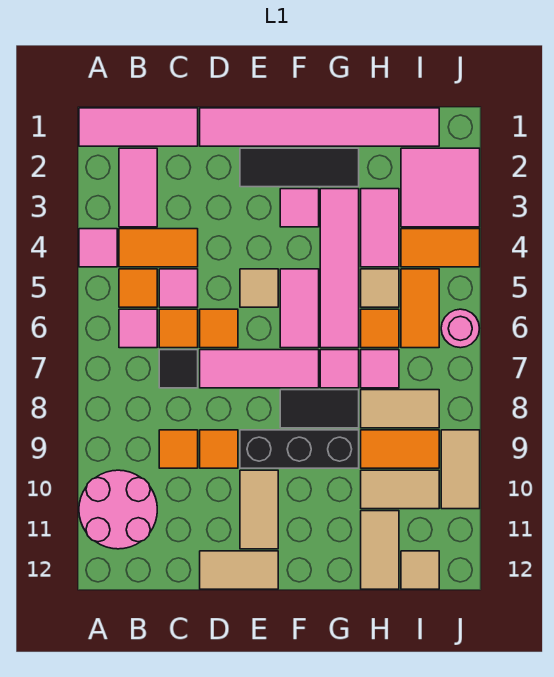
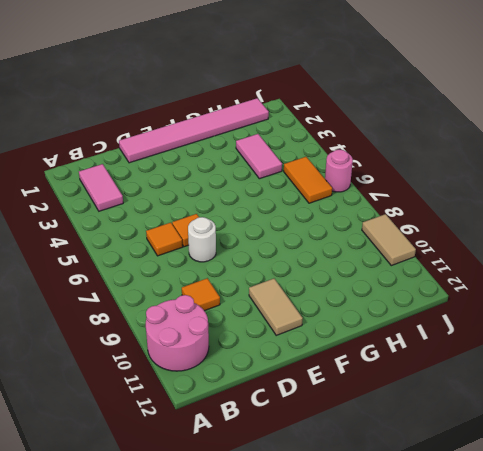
white 1x1 round brick [188,217,216,262] -> pink 1x3 tile [200,350,319,388]
none -> pink 1x3 tile [79,108,198,146]
none -> pink 1x1 tile [79,229,117,267]
none -> orange 1x2 tile [119,229,198,267]
none -> orange 1x1 tile [119,269,157,307]

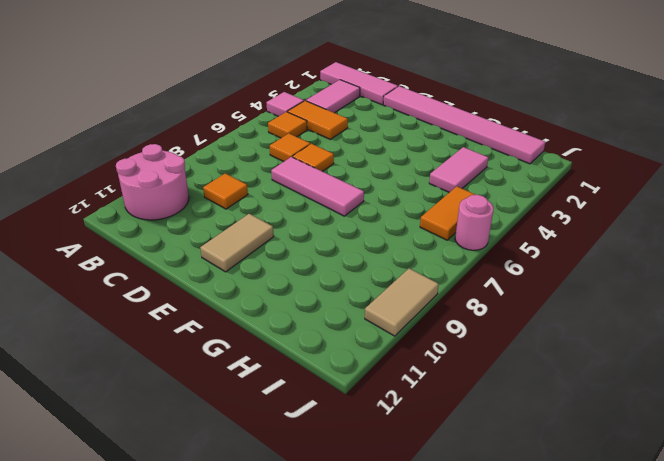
none -> pink 1x1 tile [119,309,157,348]
none -> pink 1x1 tile [159,269,198,307]
none -> black 1x1 tile [159,350,198,388]
none -> orange 1x1 tile [200,430,238,468]

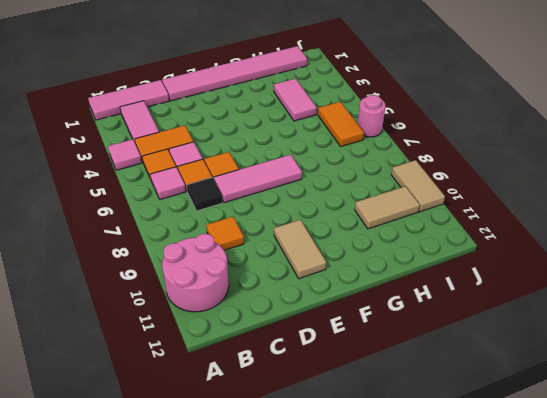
none -> orange 1x1 tile [200,430,238,468]
none -> tan 1x2 tile [200,551,278,589]
none -> black 1x3 tile [240,148,359,187]
none -> tan 1x1 tile [240,269,278,307]

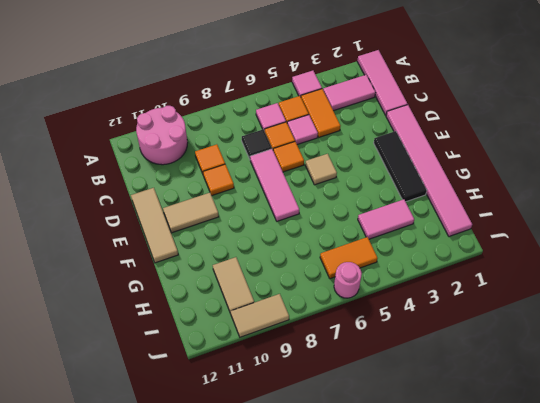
tan 1x3 tile [131,188,178,263] -> tan 1x2 tile [200,551,278,589]
none -> black 1x3 brick [240,430,359,468]
none -> pink 1x1 tile [280,189,319,227]
none -> pink 1x2 tile [280,269,319,348]
none -> black 1x2 tile [280,390,359,428]

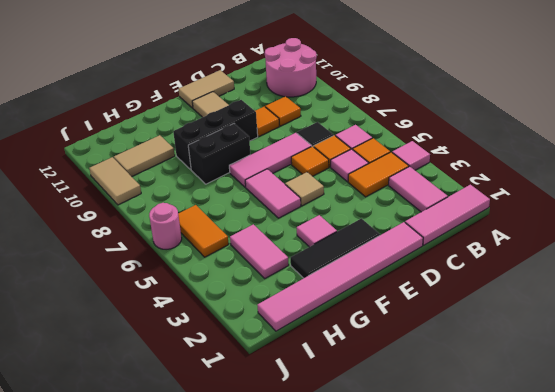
black 1x2 brick [188,124,250,184] -> black 1x2 tile [280,390,359,428]
none -> pink 1x4 tile [320,189,359,348]
none -> pink 1x1 tile [320,350,359,388]
none -> tan 1x1 tile [361,269,399,307]
none -> orange 1x1 tile [361,309,399,348]

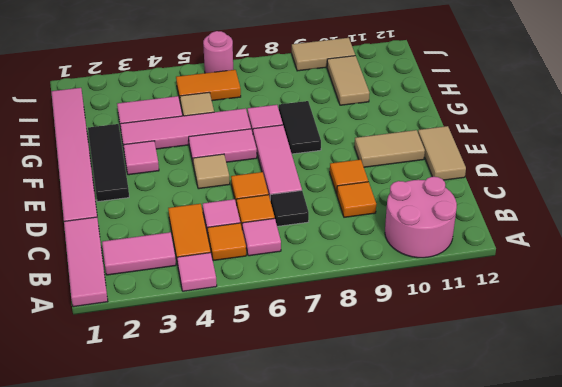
none -> black 1x3 brick [240,430,359,468]
none -> orange 1x1 tile [361,309,399,348]
none -> pink 1x1 tile [361,350,399,388]
none -> tan 1x2 tile [361,390,439,428]

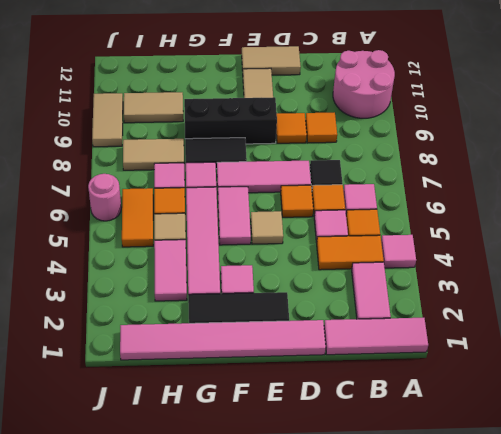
none -> orange 1x2 tile [361,430,439,468]
none -> tan 1x2 tile [361,511,399,589]
none -> pink 2x2 tile [401,148,480,227]
none -> orange 1x2 tile [401,229,480,267]

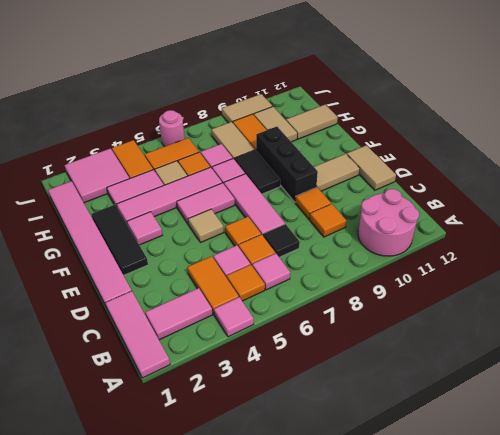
none -> tan 1x1 tile [401,551,439,589]

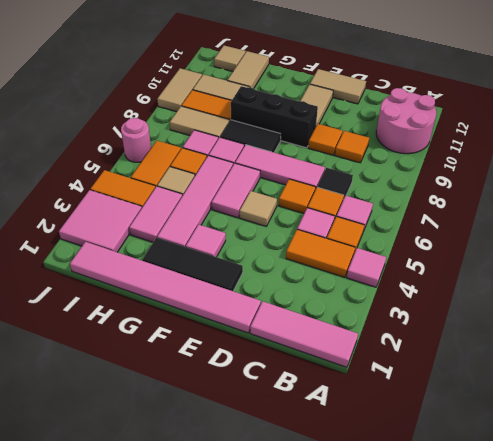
none -> pink 1x2 tile [119,148,157,227]

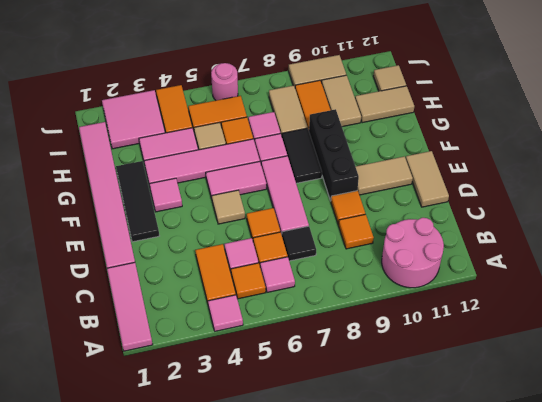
none -> pink 1x2 tile [119,148,157,227]

